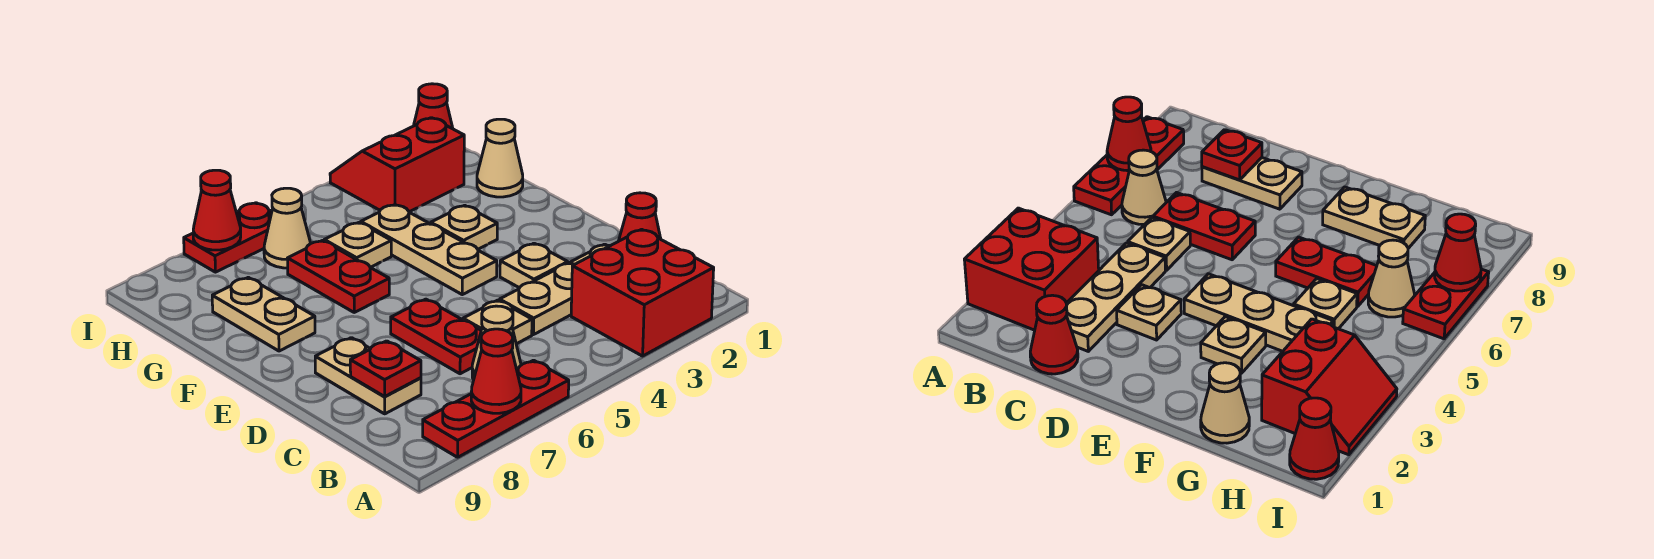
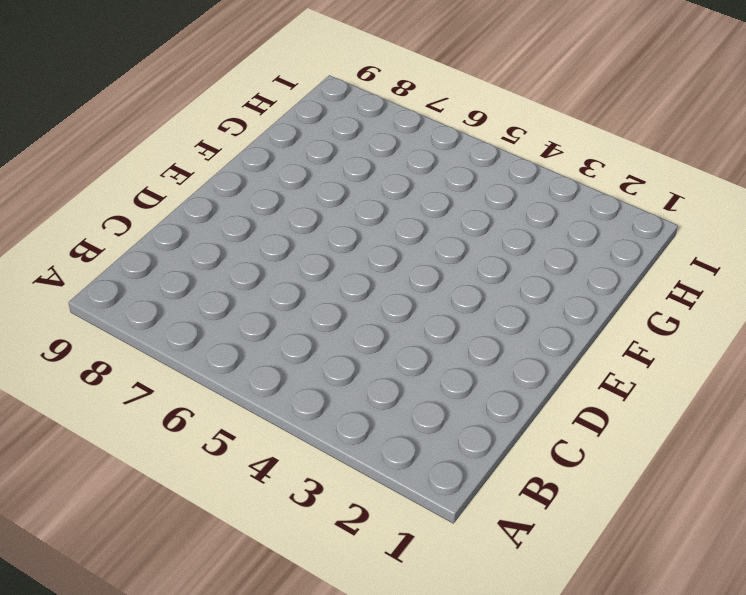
none -> red 2x2 brick [571,229,714,356]
none -> red 1x3 plate [423,360,569,457]
none -> tan 1x1 cone [472,306,521,379]

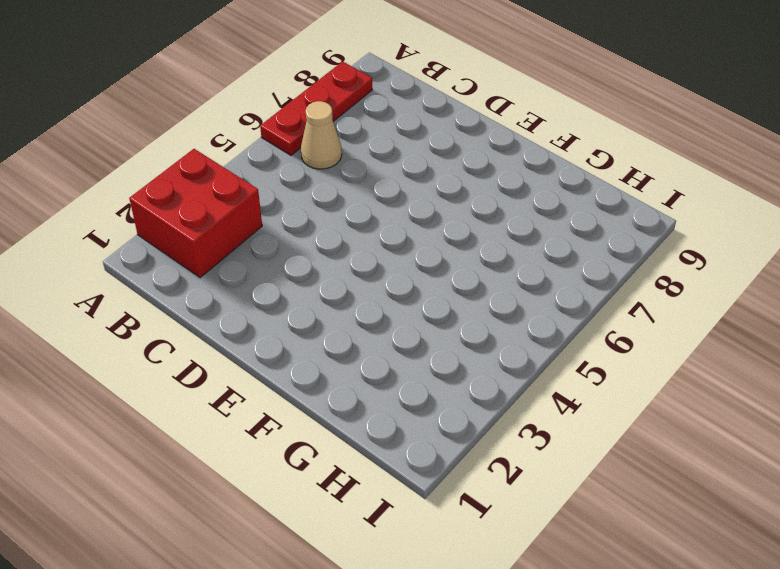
none -> red 1x1 cone [619,193,661,241]
none -> tan 1x3 plate [500,244,609,335]
none -> tan 1x1 plate [463,300,532,344]

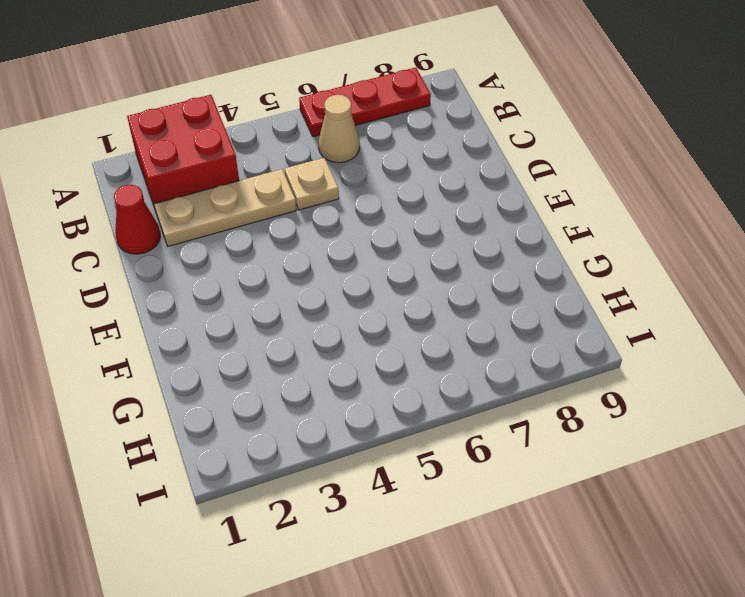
none -> red 1x2 plate [391,299,481,374]
none -> tan 1x2 plate [315,338,421,414]
none -> tan 1x1 plate [500,243,568,288]

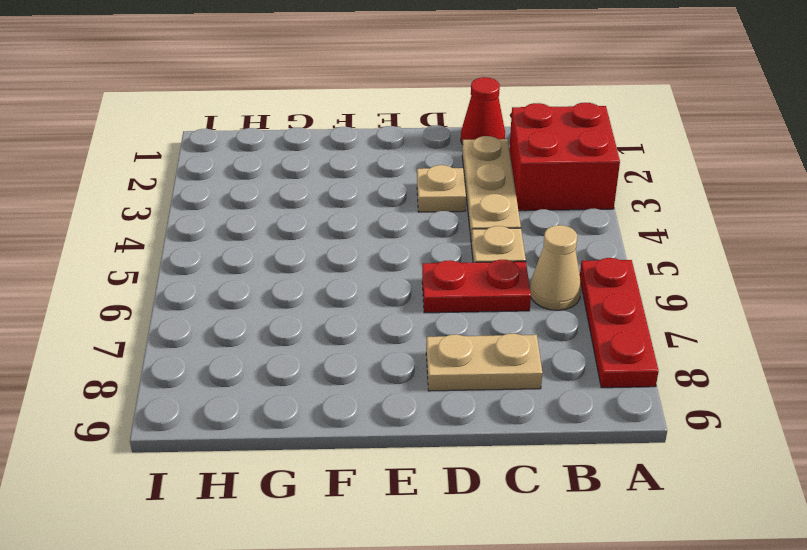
none -> tan 1x3 plate [361,205,497,295]
none -> tan 1x1 plate [431,205,497,249]
none -> red 1x2 plate [287,241,389,312]

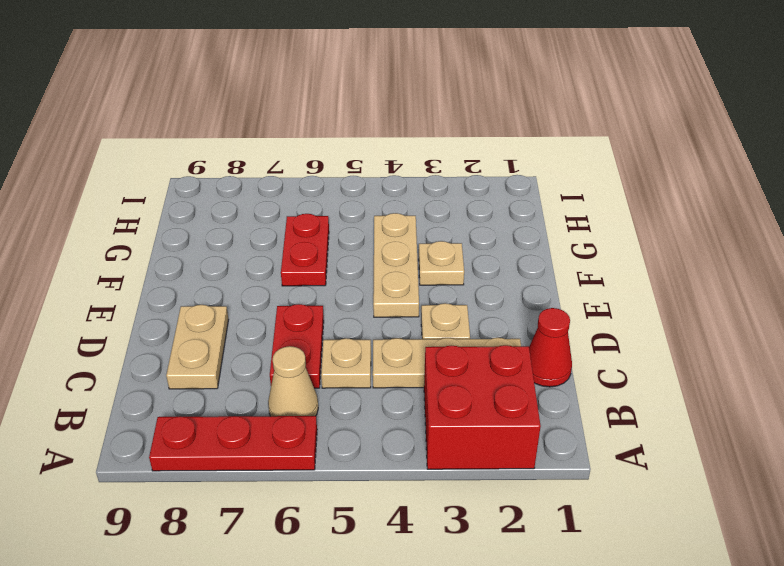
none -> tan 1x2 plate [212,277,315,351]
none -> tan 1x1 cone [477,119,523,197]
none -> tan 1x1 plate [324,223,391,267]

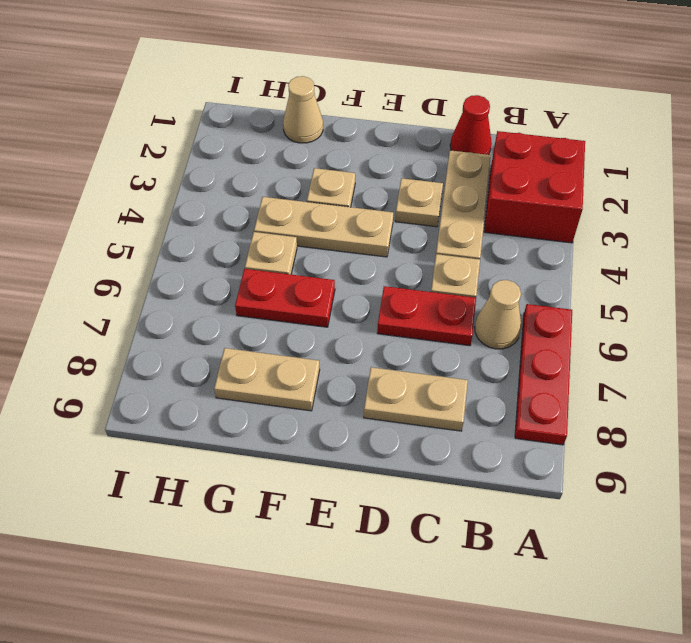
none -> red 2x2 slope [330,118,464,212]
none -> tan 1x1 cone [264,188,311,268]
none -> red 1x1 cone [414,84,453,129]

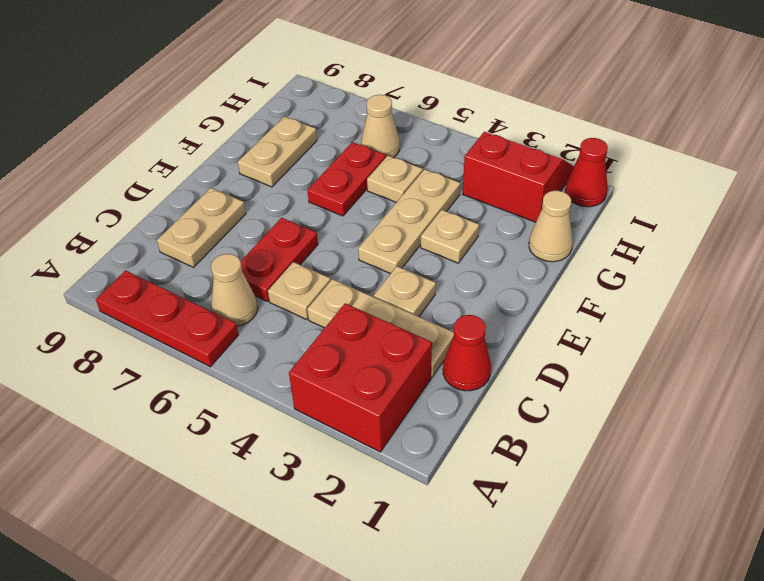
none -> red 1x2 plate [184,203,272,272]
none -> red 1x1 cone [471,329,521,413]
none -> red 1x1 plate [350,341,421,396]

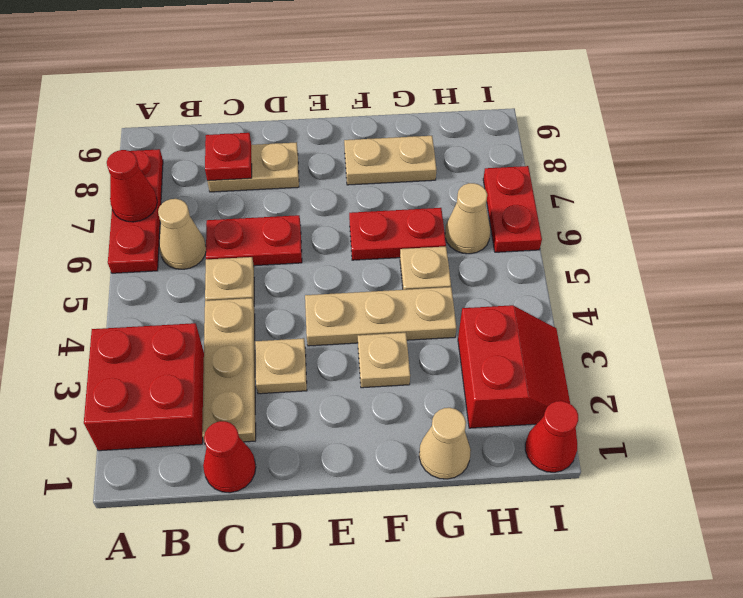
none -> red 1x1 cone [193,170,241,250]

